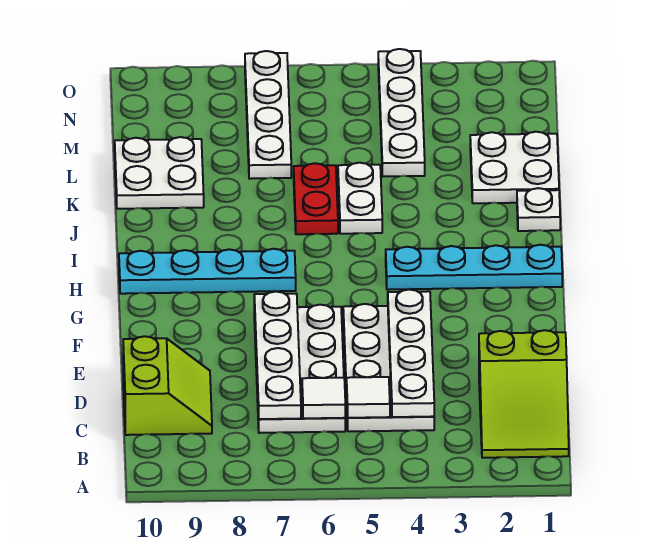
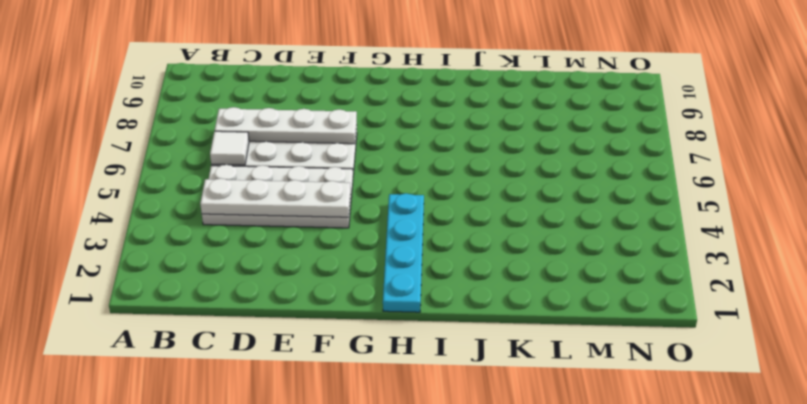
none -> lime 2x3 slope [479,330,569,458]
none -> lime 2x2 slope [123,336,212,435]
none -> cyan 1x4 plate [119,249,296,294]

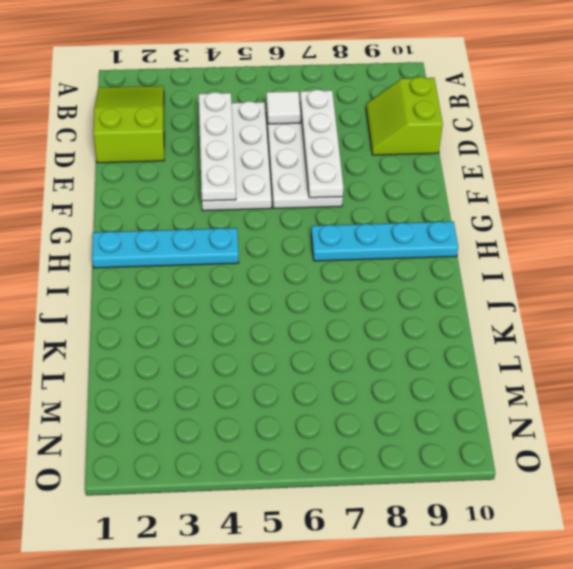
none -> white 1x1 plate [517,188,560,231]
none -> white 1x2 plate [338,163,382,234]
none -> red 1x2 plate [294,163,338,234]

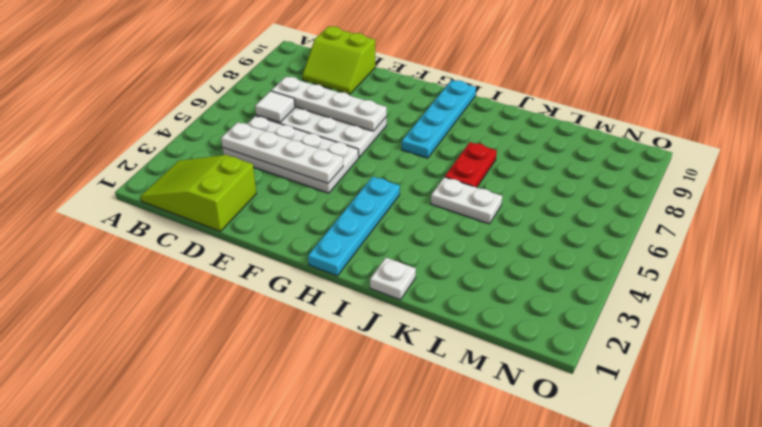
red 1x2 plate [445,142,497,187] -> red 1x2 plate turned to [294,163,338,234]
none -> white 2x2 plate [470,132,559,203]
none -> white 2x2 plate [115,137,204,209]
none -> white 1x4 plate [378,49,425,176]

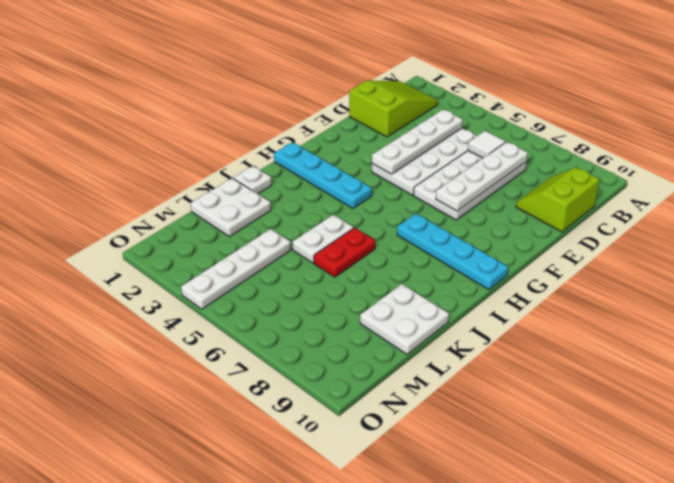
none -> white 1x4 plate [245,51,291,179]
none -> white 1x1 tile [347,377,390,418]

